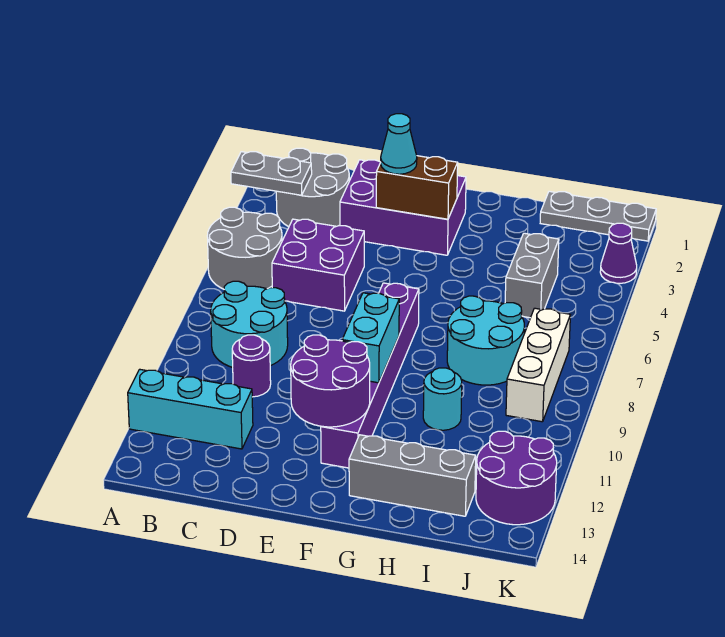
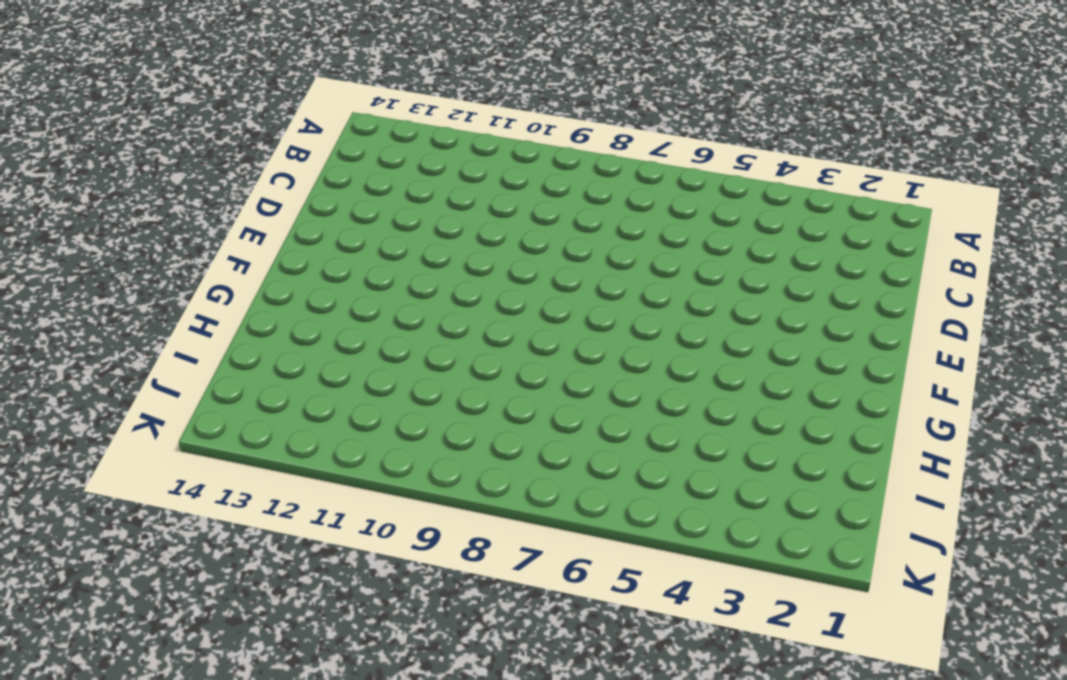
none -> grey 2x2 round brick [207,207,282,289]
none -> cyan 1x3 brick [128,369,253,449]
none -> grey 2x2 round brick [276,148,349,227]

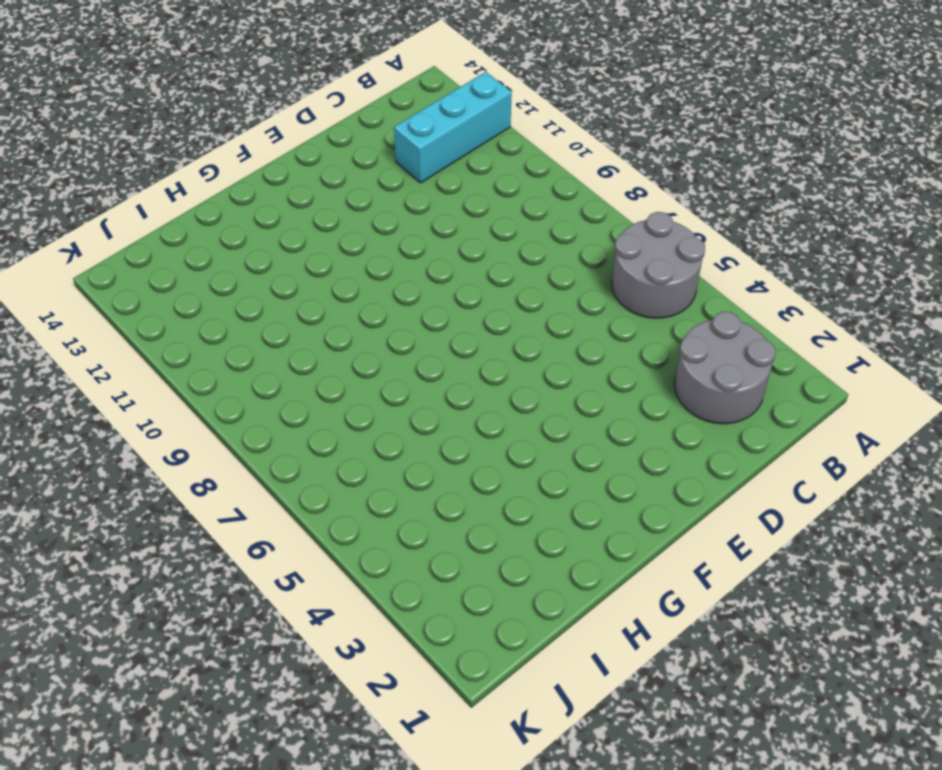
none -> cyan 2x2 round brick [211,281,288,368]
none -> purple 2x2 brick [272,219,364,311]
none -> purple 1x1 round brick [232,335,271,397]

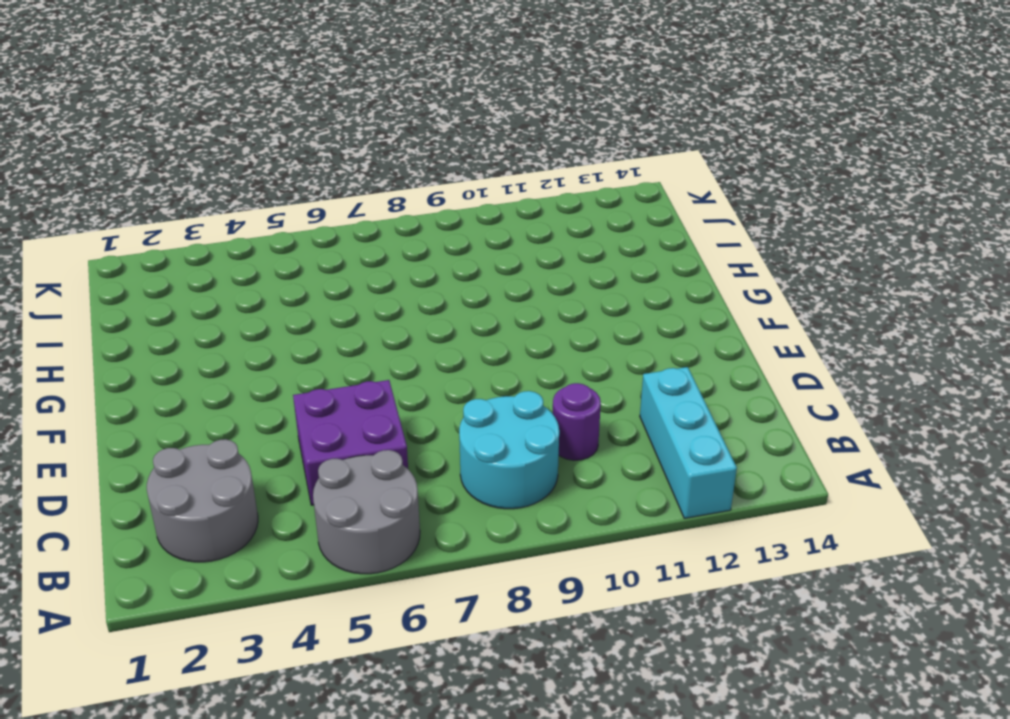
none -> purple 2x3 brick [340,160,466,255]
none -> purple 1x6 brick [321,283,419,468]
none -> grey 1x3 brick [349,435,476,516]

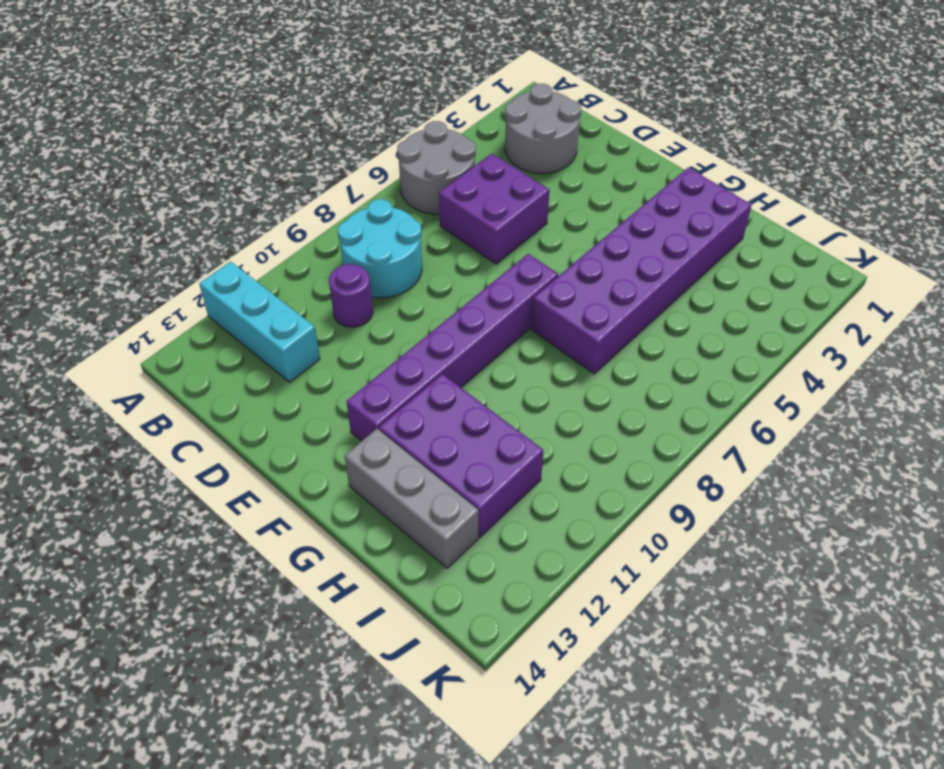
purple 2x6 brick [531,168,752,374] -> cyan 2x2 round brick [447,296,524,385]
purple 2x3 brick [379,374,543,537] -> purple 2x3 brick moved to [340,160,466,255]
none -> cyan 1x1 round brick [423,368,462,430]
none -> grey 1x3 plate [540,191,656,241]
none -> grey 1x2 brick [505,233,559,318]

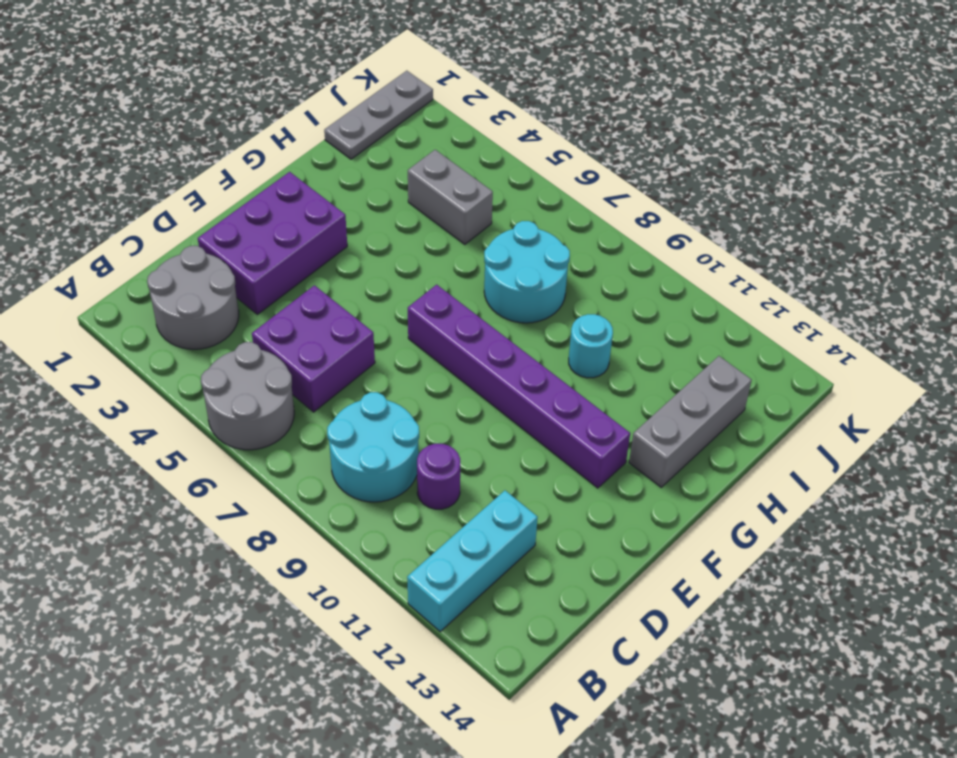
none -> white 1x3 brick [506,308,570,422]
none -> purple 2x2 round brick [476,431,557,525]
none -> purple 1x1 cone [600,223,637,283]

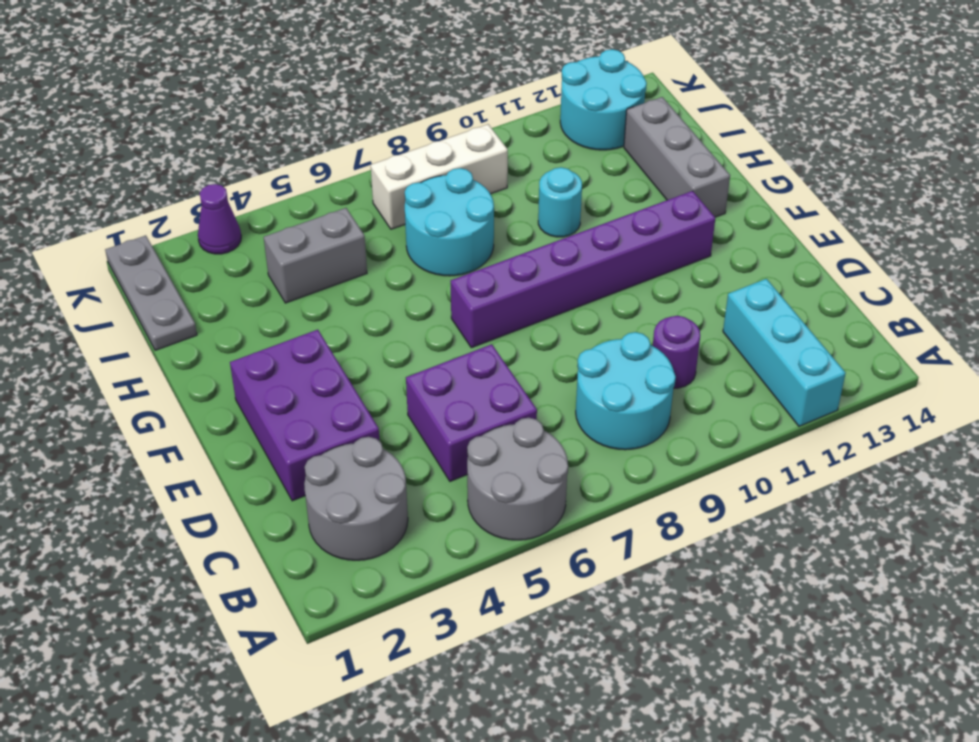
cyan 2x2 round brick [560,49,647,150] -> purple 2x2 round brick [476,431,557,525]
none -> grey 1x2 plate [231,152,312,195]
none -> brown 1x2 brick [376,156,458,219]
none -> purple 2x2 round brick [291,335,370,427]

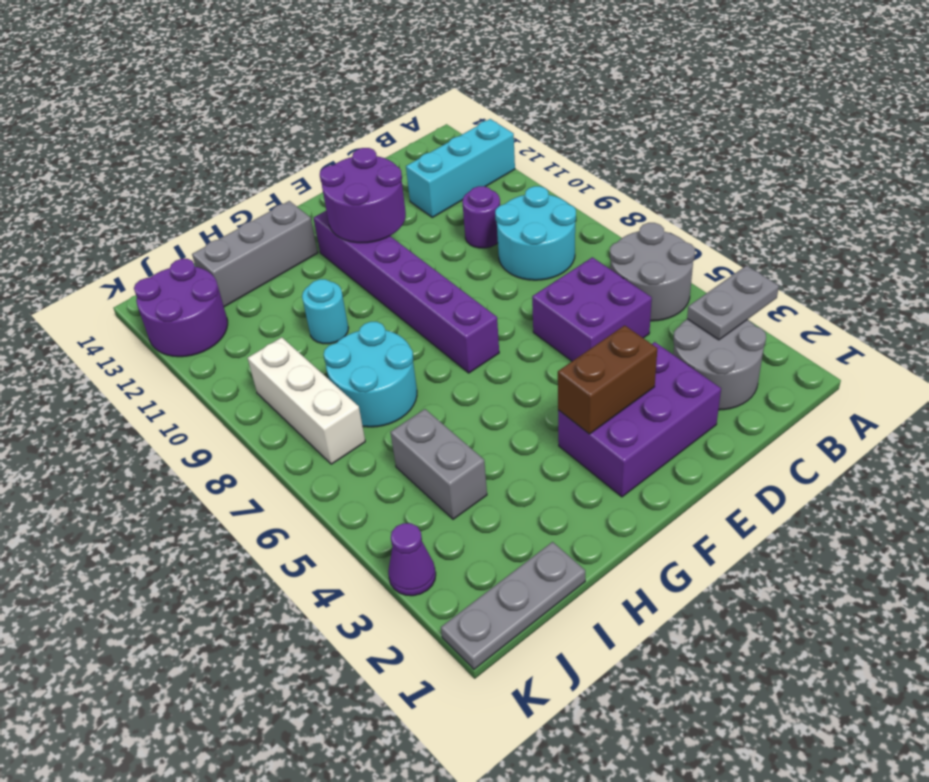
none -> cyan 1x2 brick [342,293,399,383]
none -> cyan 1x1 cone [381,114,417,174]

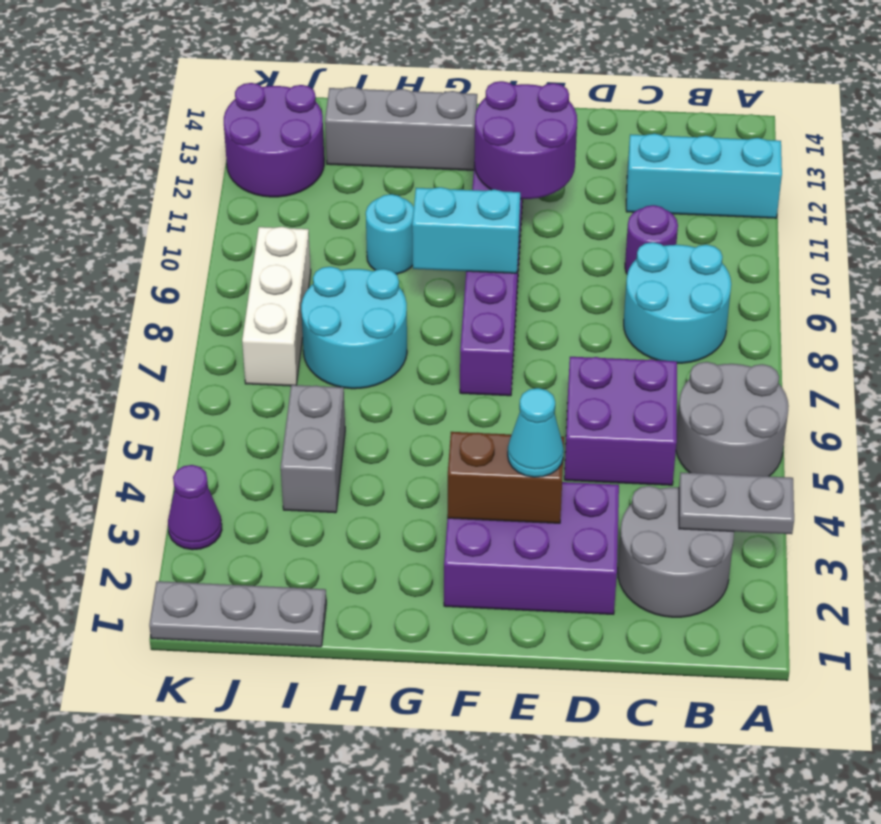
cyan 1x2 brick [412,187,520,273] -> cyan 1x2 brick turned to [342,293,399,383]

